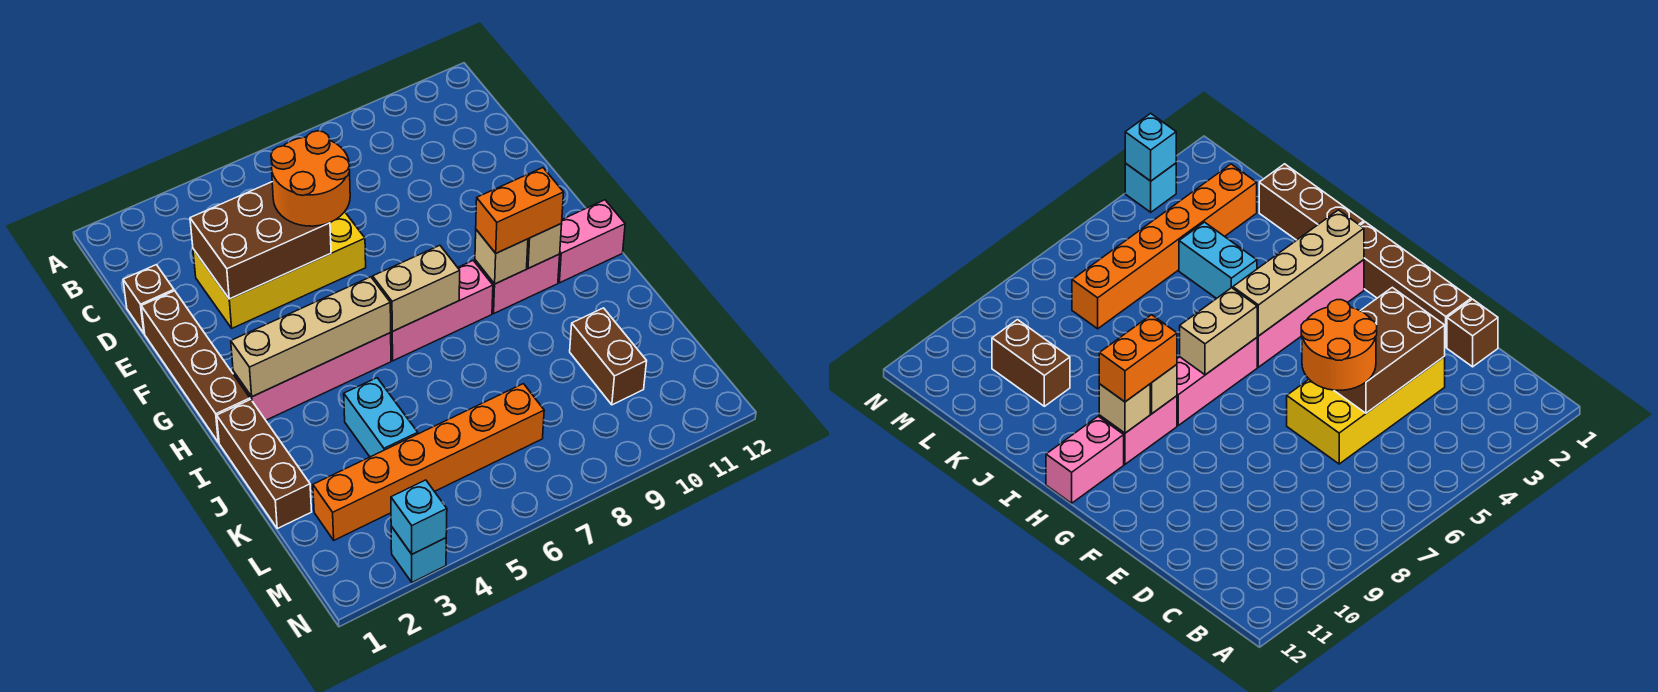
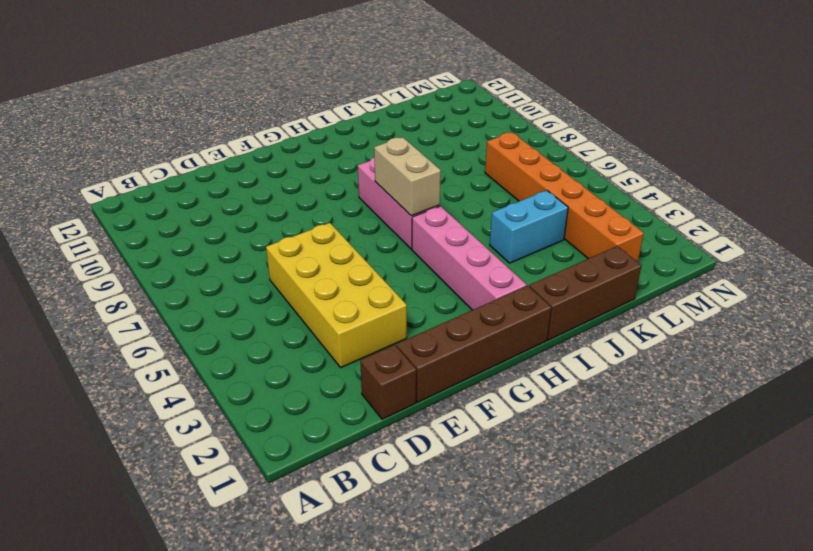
none -> pink 1x2 brick [475,254,560,313]
none -> pink 1x2 brick [558,200,625,283]
none -> brown 1x2 brick [570,308,647,405]

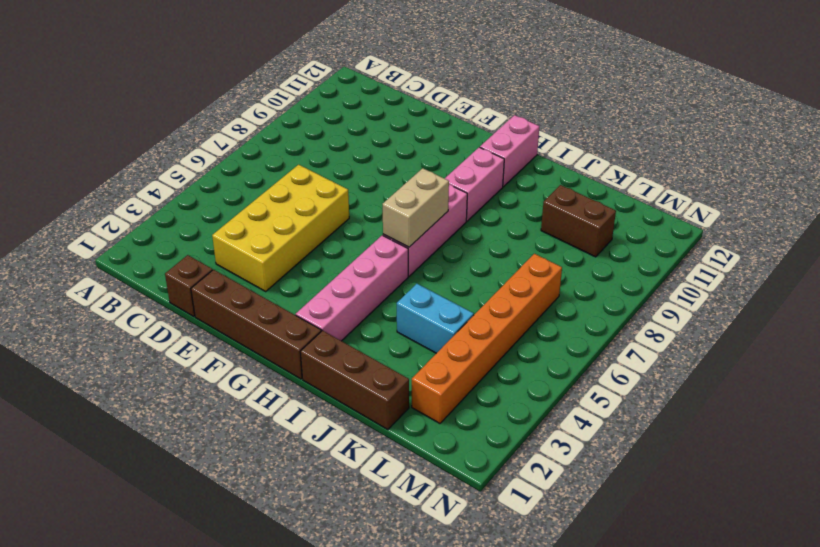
none -> cyan 1x1 brick [391,527,446,582]
none -> brown 2x3 brick [190,182,331,299]
none -> tan 1x4 brick [231,277,391,397]

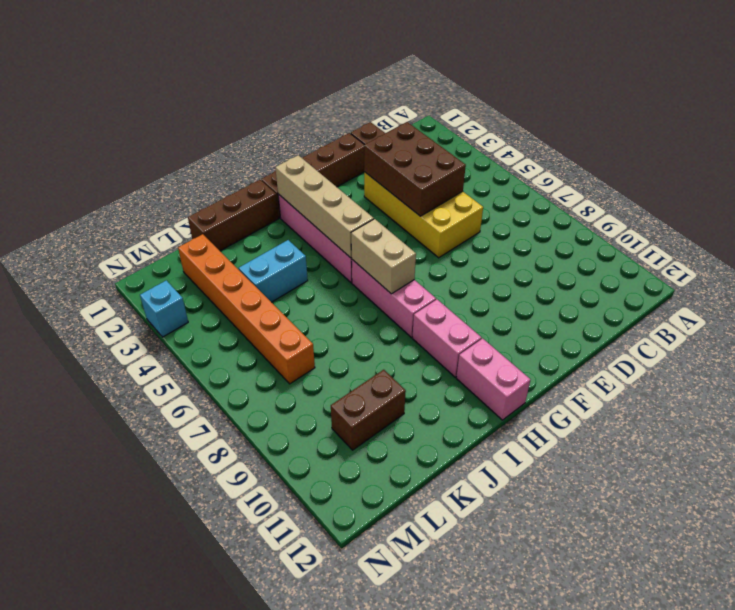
none -> tan 1x1 brick [475,230,528,284]
none -> tan 1x1 brick [527,224,562,269]
none -> cyan 1x1 brick [391,480,447,554]

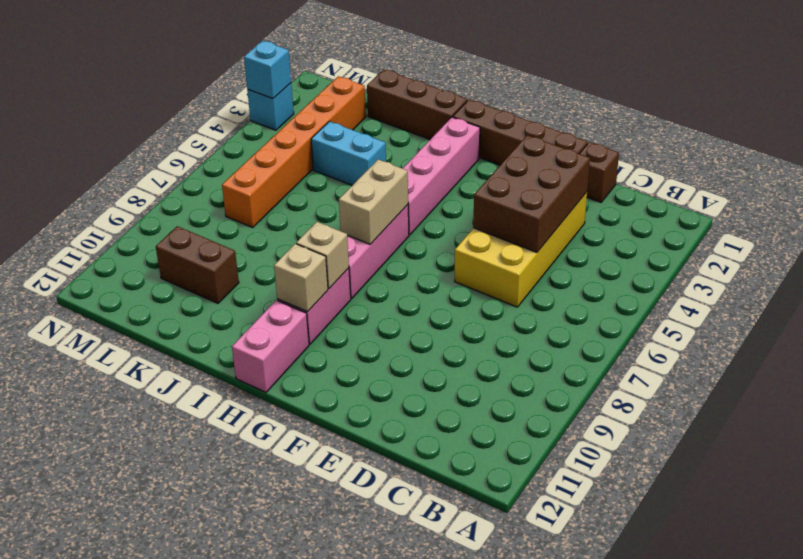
none -> tan 1x4 brick [231,277,391,397]
none -> orange 2x2 round brick [271,131,350,226]
none -> orange 1x2 brick [476,168,564,253]

